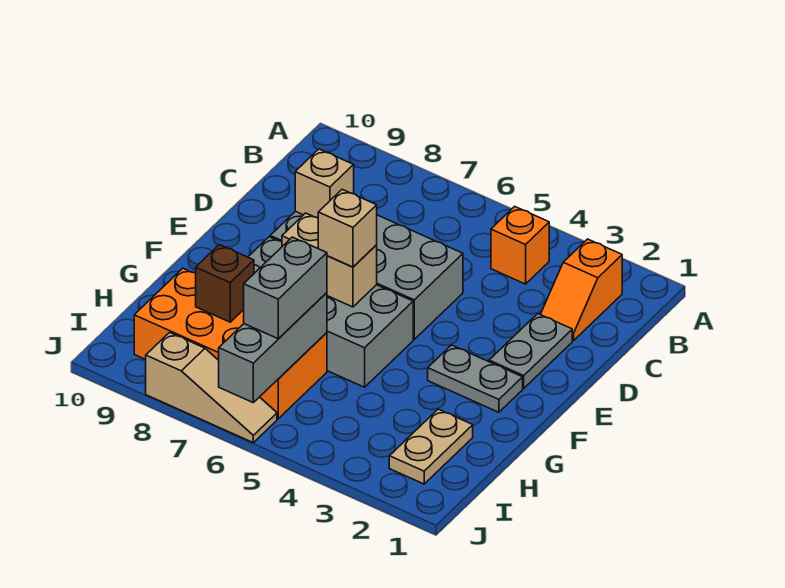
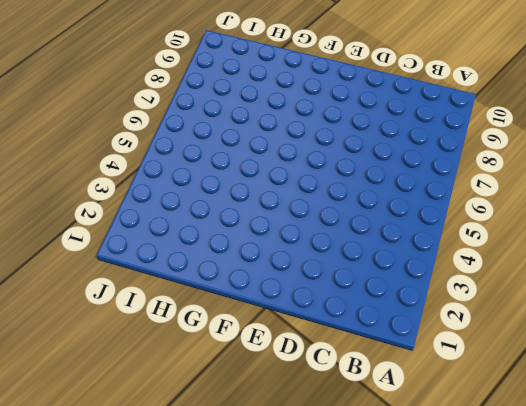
none -> orange 1x2 slope [540,239,622,341]
none -> orange 1x1 brick [491,206,549,284]
none -> grey 1x2 plate [489,314,572,388]

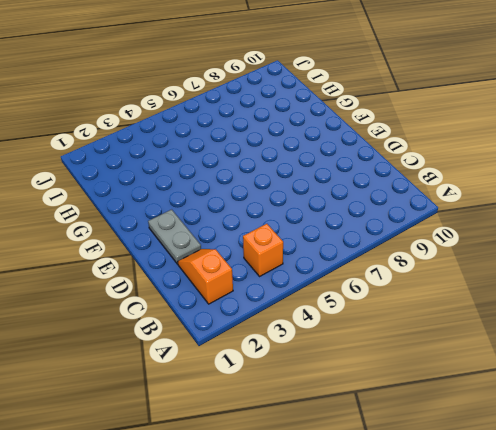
none -> grey 2x4 brick [270,211,463,339]
none -> grey 1x2 plate [428,345,523,412]
none -> grey 2x4 brick [248,237,413,387]

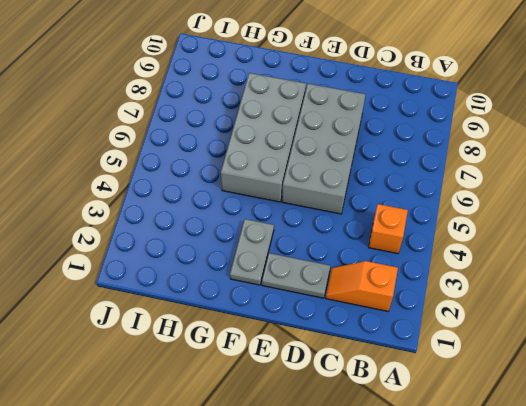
none -> tan 1x2 plate [389,409,473,484]
none -> orange 2x4 brick [134,268,327,419]
none -> tan 1x3 slope [146,332,277,442]

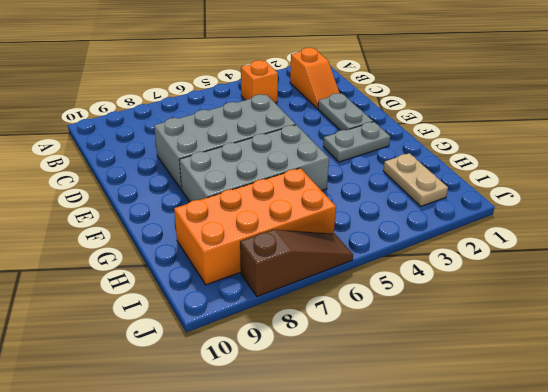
brown 1x3 slope [240,229,353,297] -> tan 1x3 slope [146,332,277,442]
none -> tan 1x1 brick [295,149,354,218]
none -> tan 1x2 brick [282,213,377,307]
none -> grey 1x3 brick [219,293,327,402]

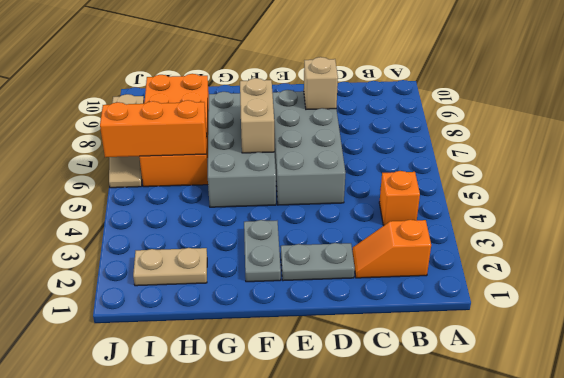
orange 1x3 brick [100,100,207,157] -> grey 1x3 brick [219,293,327,402]
none -> brown 1x1 brick [196,245,254,322]
none -> tan 1x1 brick [318,190,377,267]
none -> grey 1x2 brick [244,237,327,339]

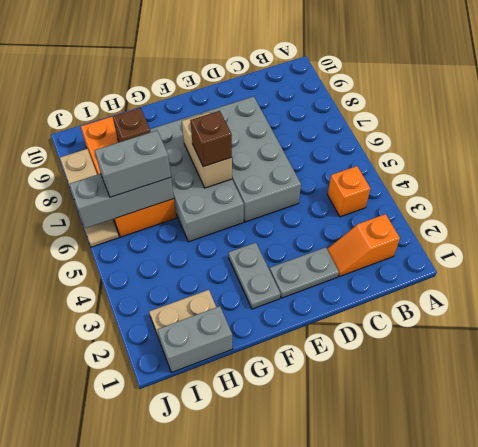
brown 1x1 brick [190,111,232,167] -> tan 1x1 brick [318,190,377,267]
grey 1x2 brick [157,306,232,372] -> none
none -> tan 1x1 brick [295,149,354,218]

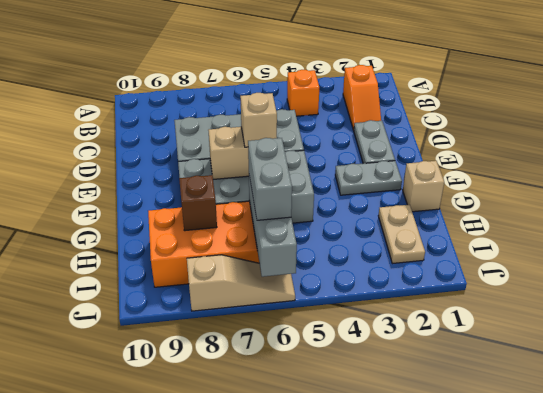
tan 1x1 brick [403,161,444,212] -> tan 1x1 brick moved to [295,149,354,218]

